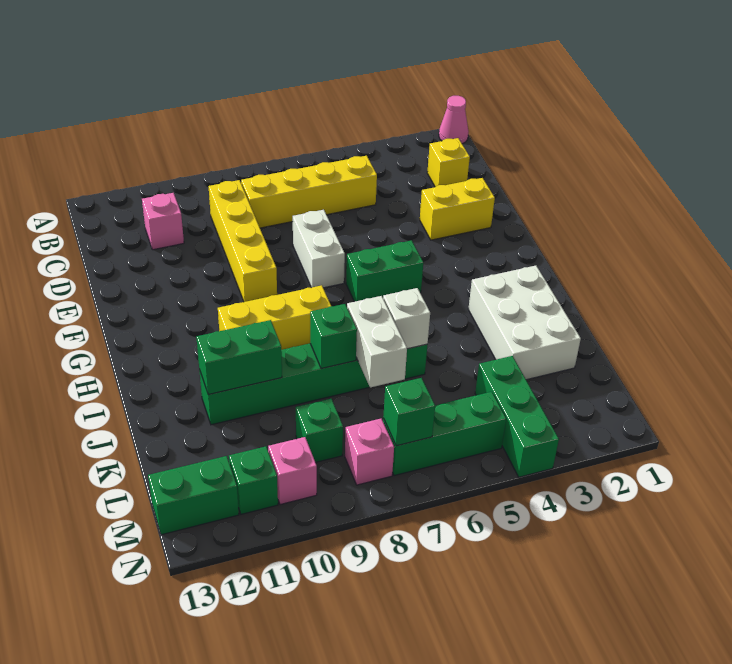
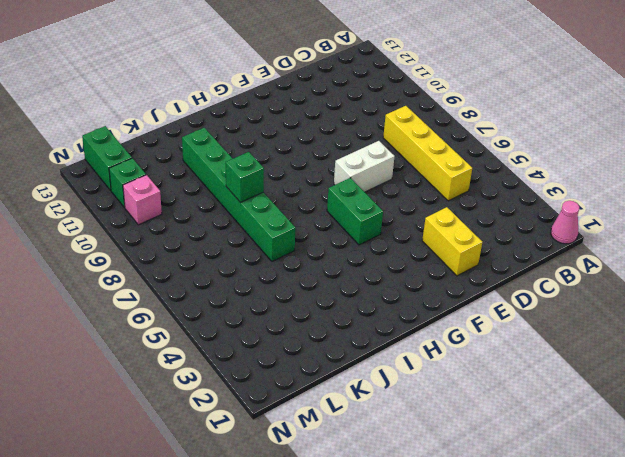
none -> yellow 1x1 brick [427,138,470,187]
none -> yellow 1x4 brick [209,180,277,302]
none -> pink 1x1 brick [142,193,184,250]

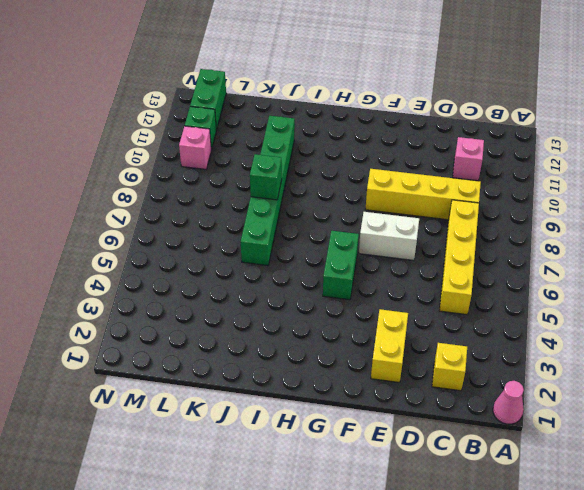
none -> yellow 1x3 brick [218,285,331,350]
none -> white 2x3 brick [468,266,581,380]
none -> green 1x3 brick [475,356,559,477]

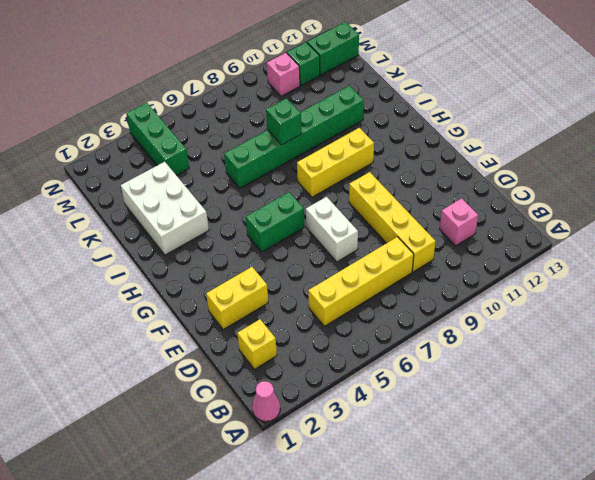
none -> green 1x1 brick [296,399,343,462]
none -> green 1x3 brick [383,392,506,476]
none -> pink 1x1 brick [345,419,394,485]

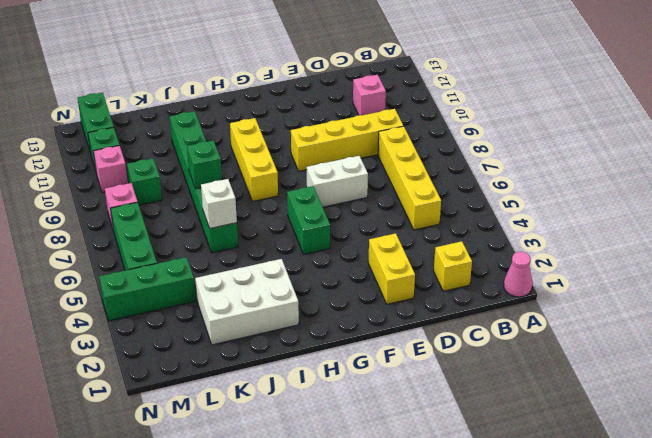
none -> white 1x2 brick [347,296,407,388]
none -> green 1x2 brick [196,320,282,395]
none -> green 1x1 brick [383,378,435,446]

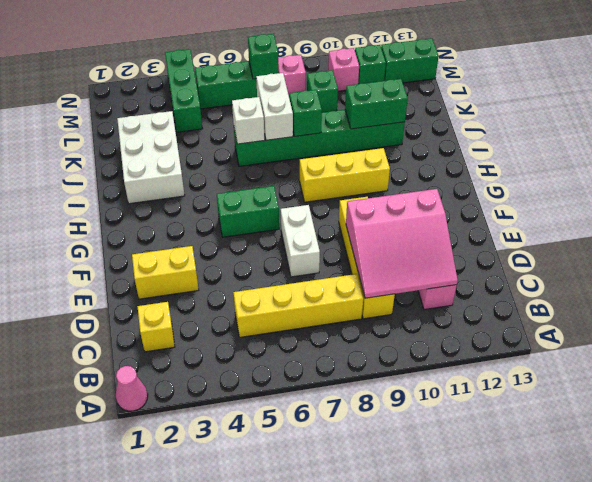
pink 3x3 slope [346,189,458,298] -> none

